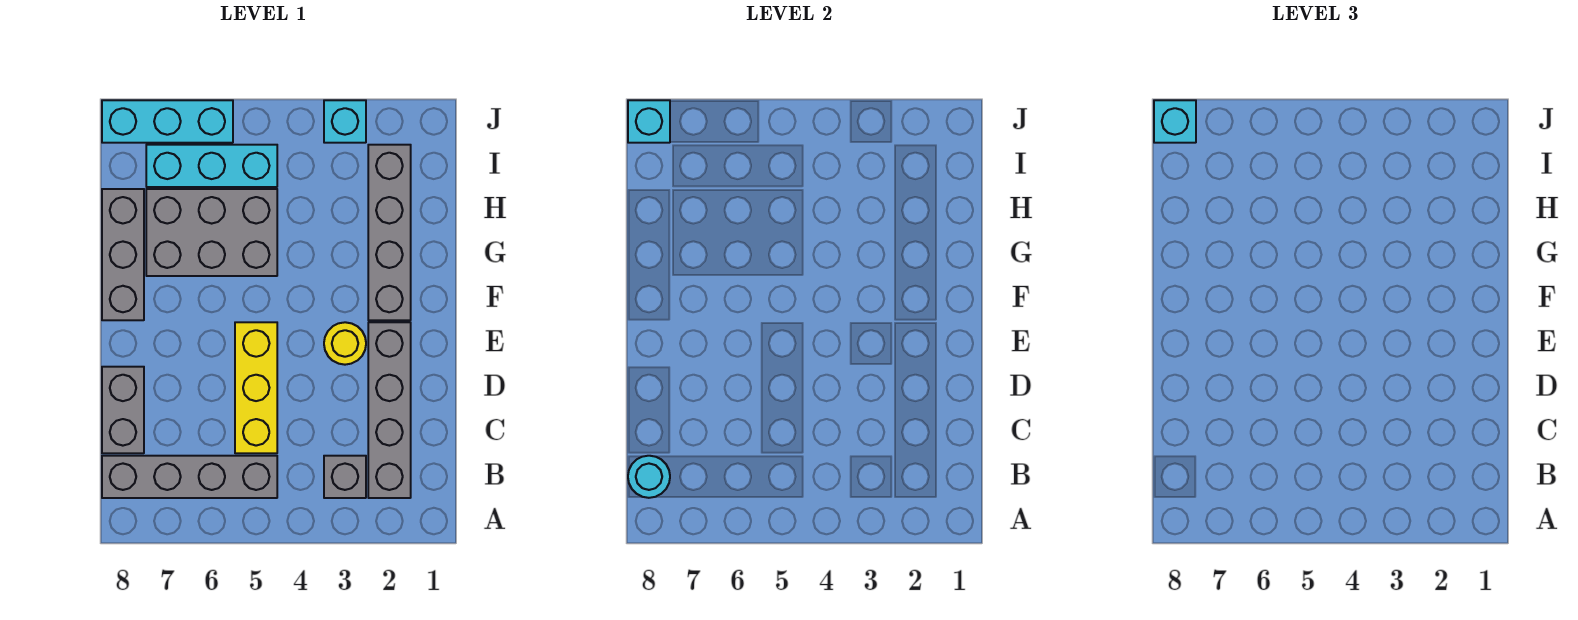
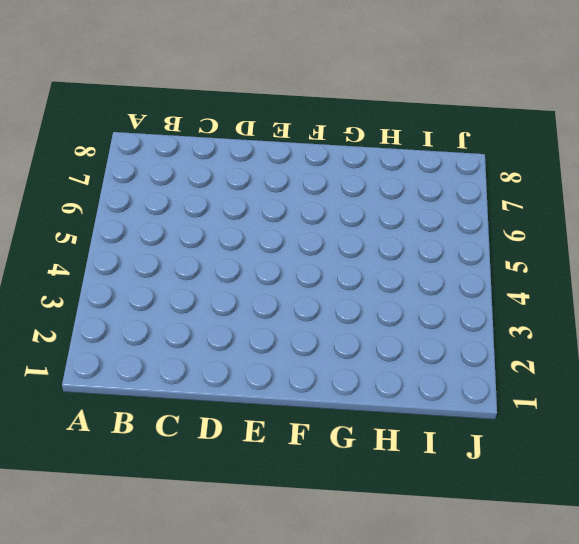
none -> grey 1x4 brick [368,322,411,498]
none -> grey 1x1 brick [324,456,366,498]
none -> grey 1x4 brick [102,456,277,498]

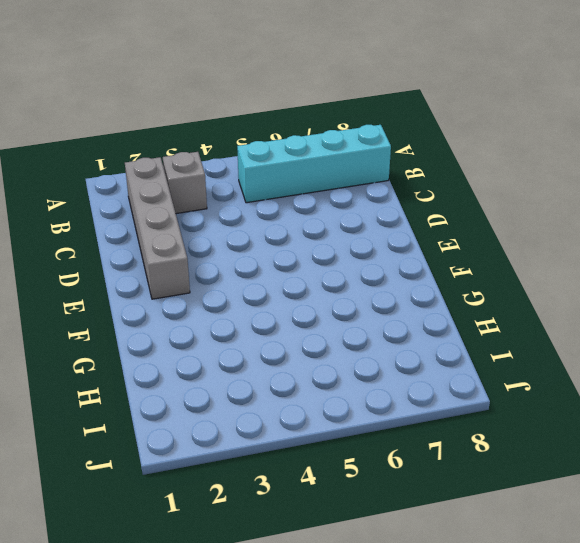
cyan 1x4 brick [237,125,391,203] -> grey 1x4 brick [102,456,277,498]
none -> yellow 1x3 brick [235,322,277,453]
none -> grey 1x2 brick [102,367,144,453]
none -> yellow 1x1 round brick [324,322,366,365]

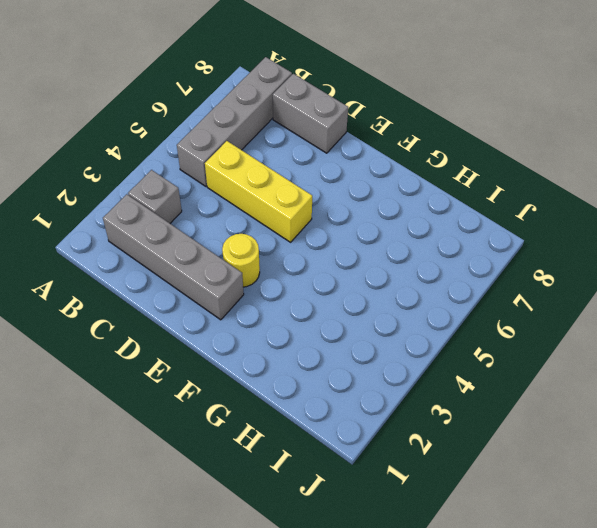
none -> grey 1x4 brick [368,145,411,320]
none -> grey 1x3 brick [102,189,144,320]
none -> grey 2x3 brick [146,189,277,276]

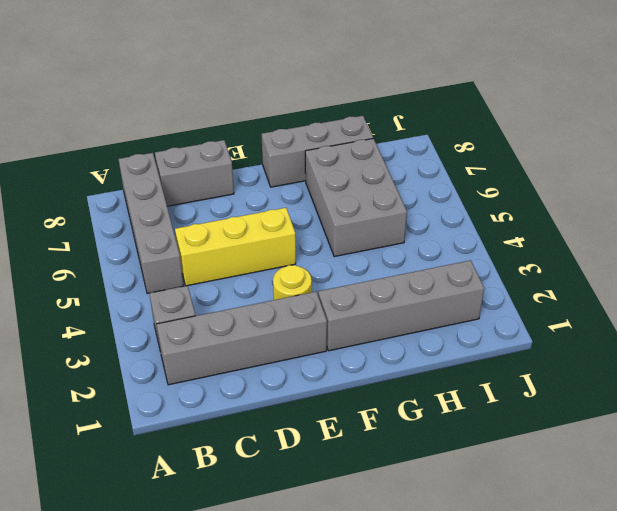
none -> cyan 1x3 brick [146,145,277,187]
none -> cyan 1x1 brick [324,100,366,143]
none -> cyan 1x3 brick [102,100,233,143]

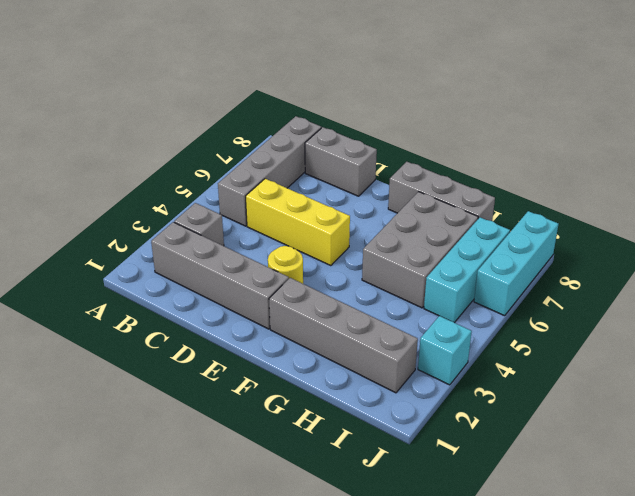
none -> cyan 1x1 round brick [628,456,670,498]
none -> cyan 1x1 brick [628,100,670,143]
none -> cyan 1x1 brick [1154,100,1196,143]

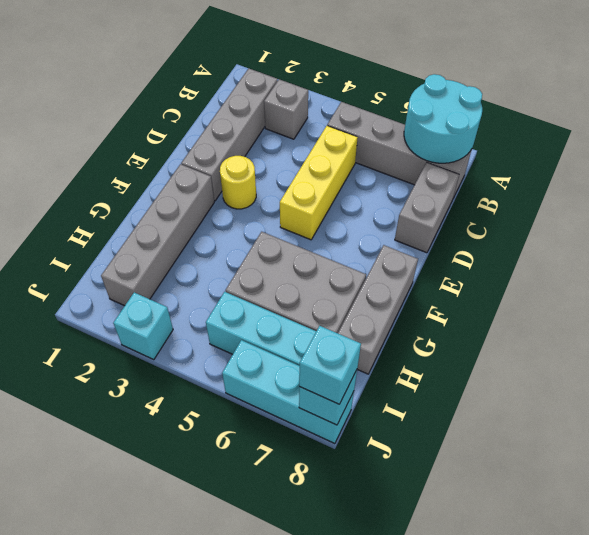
cyan 2x2 round brick [404,74,482,163] -> cyan 1x1 round brick [628,456,670,498]

